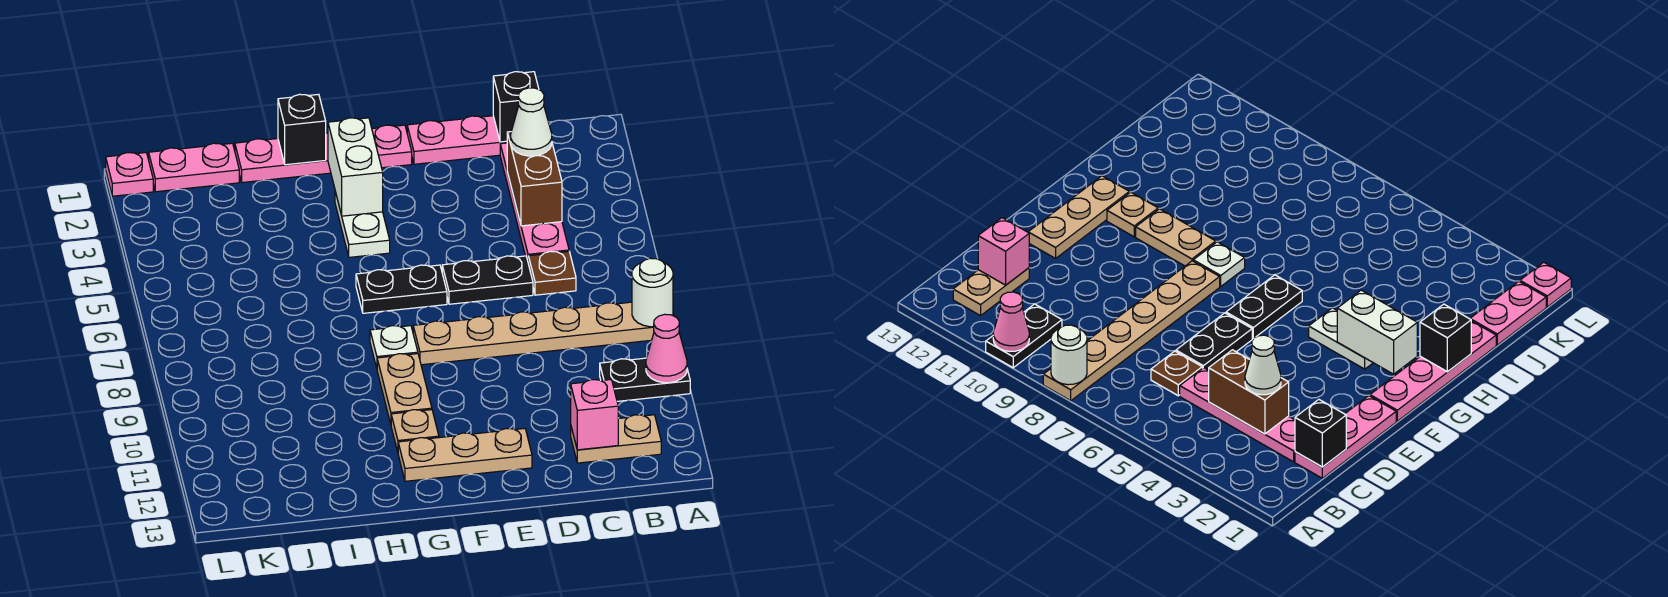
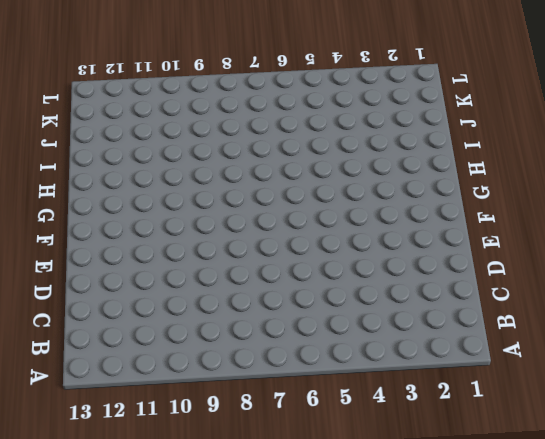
none -> tan 1x6 plate [413,302,674,365]
none -> black 1x2 plate [600,358,690,401]
none -> tan 1x2 plate [571,415,661,463]

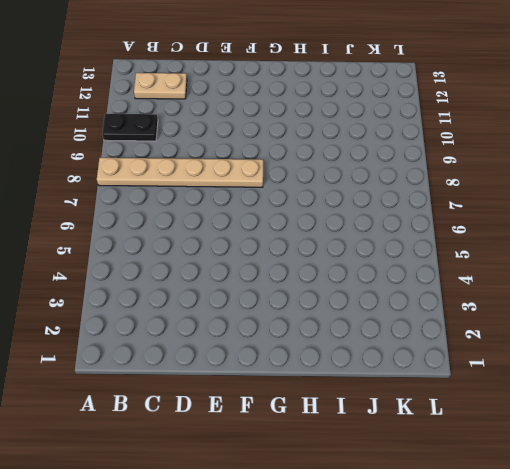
none -> pink 1x3 plate [407,116,507,164]
none -> pink 1x4 plate [500,143,569,260]
none -> brown 1x1 plate [528,251,576,295]

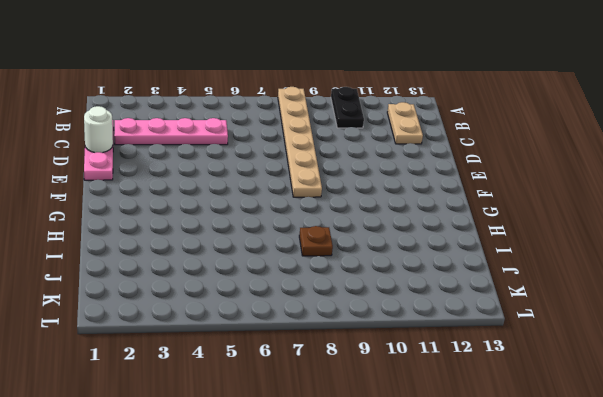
white 1x1 round brick [84,106,113,153] -> white 1x1 round brick moved to [632,258,673,327]
brown 1x1 plate [299,226,333,256] -> brown 1x1 plate moved to [528,251,576,295]
none -> black 1x2 plate [442,256,533,304]
none -> tan 1x3 plate [398,428,532,481]
none -> pink 1x4 plate [235,125,412,183]

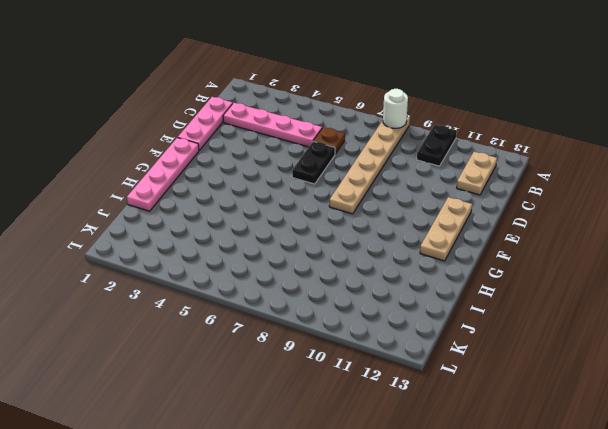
none -> black 1x2 plate [356,265,447,313]
none -> white 1x2 plate [335,192,390,257]
none -> white 1x1 plate [370,326,418,368]

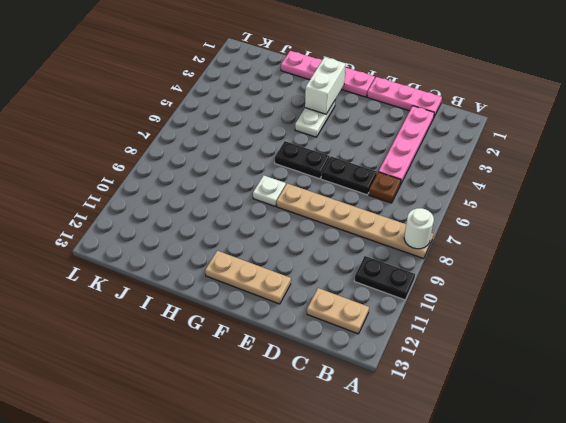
none -> tan 1x2 plate [377,354,432,424]
none -> tan 1x1 plate [391,410,439,452]
none -> pink 1x2 plate [149,143,239,192]

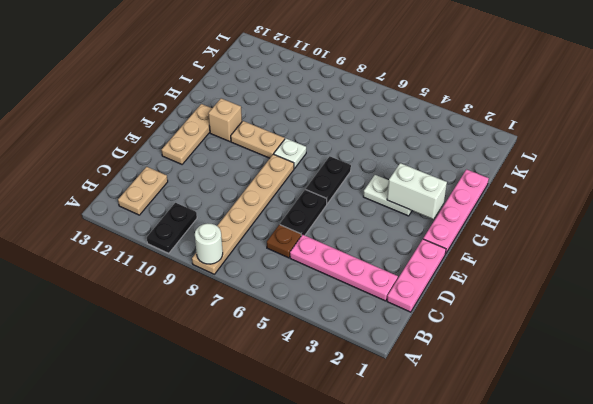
tan 1x1 brick [208,98,242,142] -> tan 1x1 plate [391,410,439,452]
none -> pink 1x2 plate [149,143,239,192]
none -> pink 1x1 plate [106,153,153,196]
none -> pink 1x1 cone [646,314,687,383]

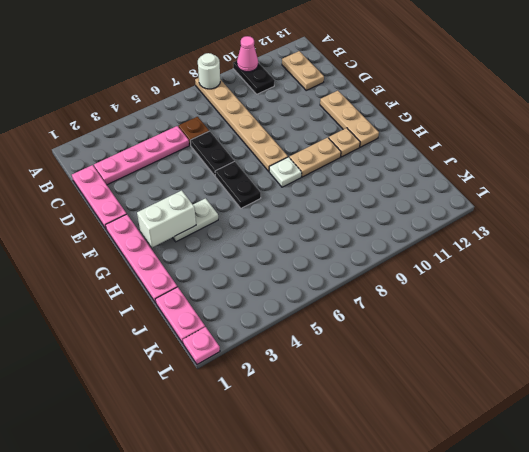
none -> black 1x1 brick [493,72,539,142]
none -> brown 1x2 brick [507,132,562,226]
none -> pink 1x1 brick [571,380,618,450]

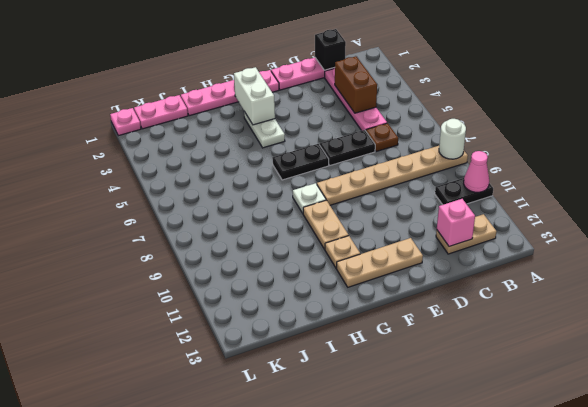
none -> black 1x1 brick [278,94,326,165]
none -> white 1x1 cone [511,88,552,156]

